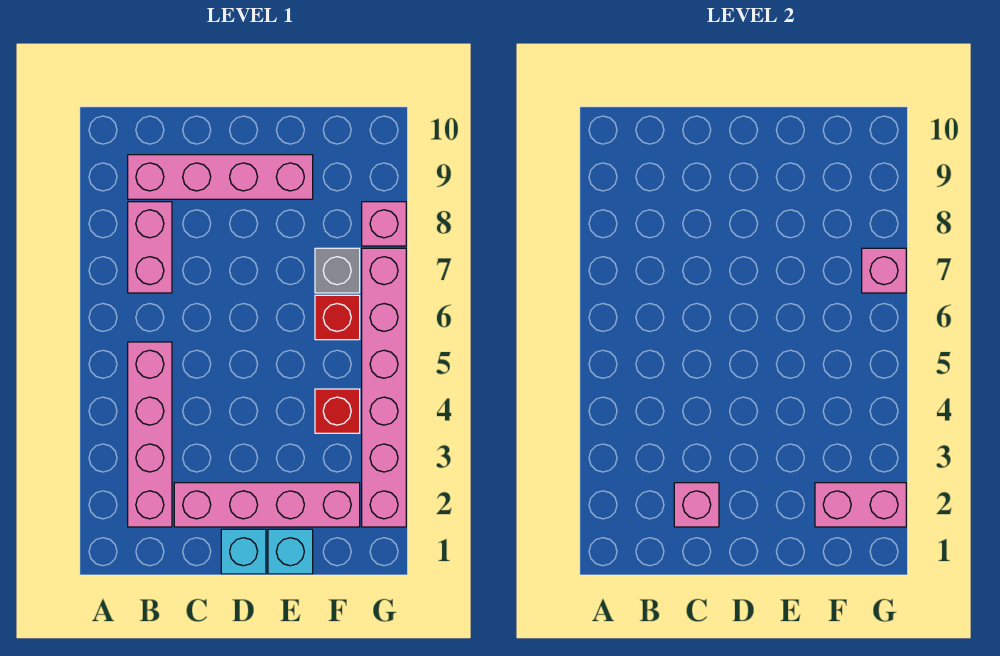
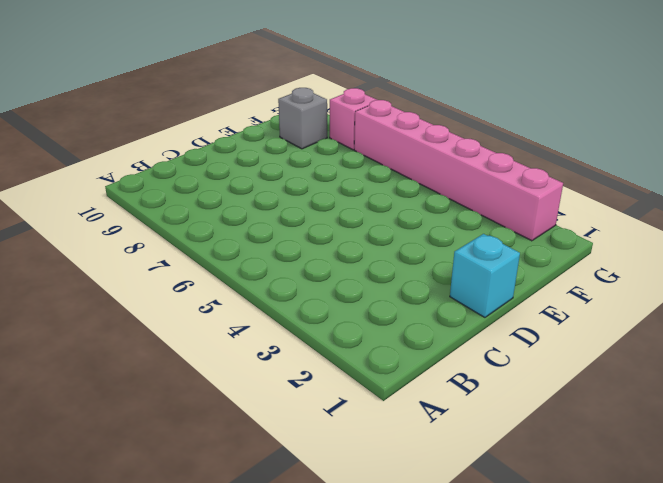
grey 1x1 brick [278,88,327,149] -> grey 1x1 brick moved to [315,248,360,293]
none -> pink 1x4 brick [128,342,172,527]
none -> pink 1x2 brick [128,202,172,293]
none -> pink 1x4 brick [128,155,313,199]

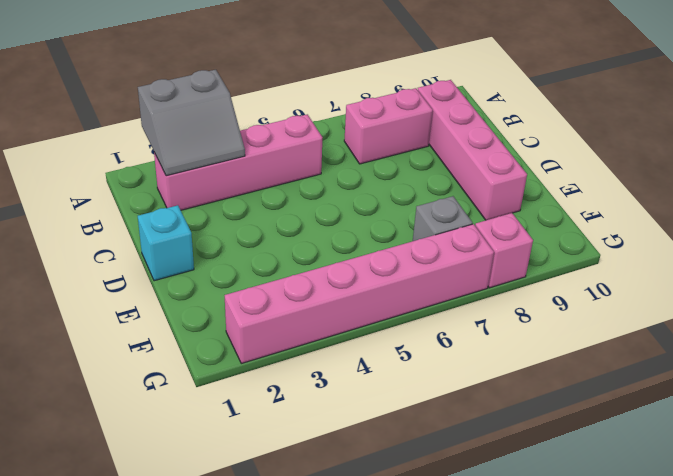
grey 2x2 slope [138,70,245,176] -> none
none -> pink 1x4 brick [174,483,360,527]
none -> cyan 1x1 brick [268,529,313,574]
none -> red 1x1 brick [315,389,360,433]

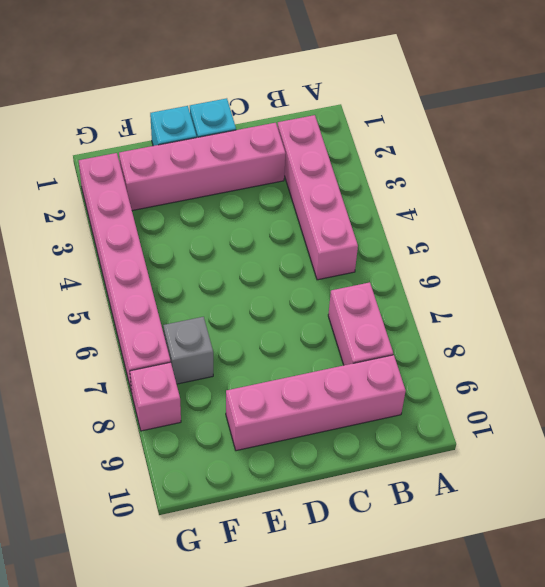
none -> red 1x1 brick [315,389,360,433]
none -> red 1x1 brick [315,295,360,340]
none -> pink 1x1 brick [674,483,719,527]

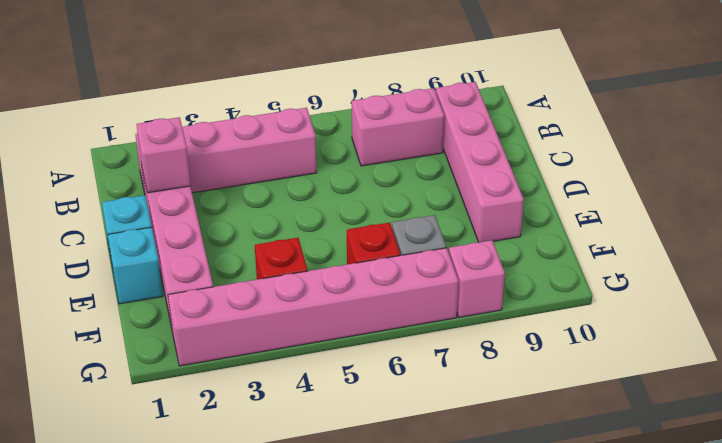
none -> pink 1x2 brick [815,483,906,527]
none -> pink 1x1 brick [862,248,906,293]

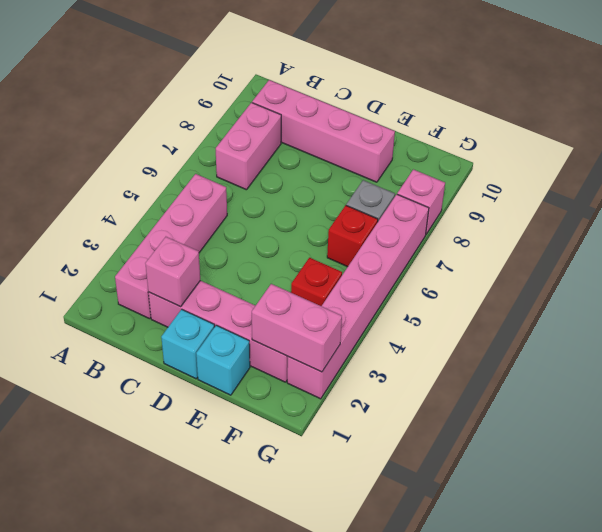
none -> pink 1x1 brick [862,248,906,293]

